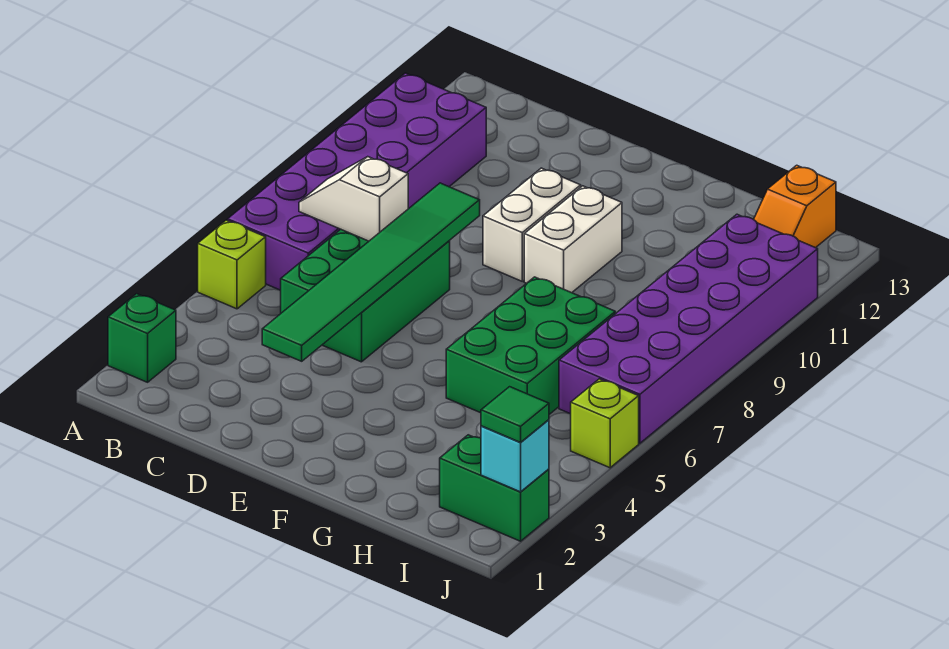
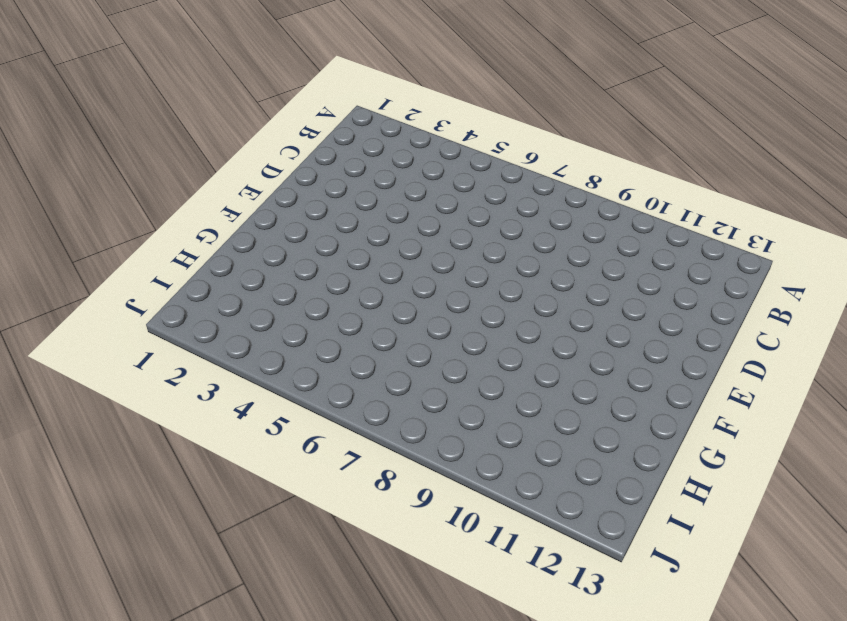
none -> green 1x1 brick [108,294,176,382]
none -> lime 1x1 brick [198,220,266,309]
none -> purple 2x6 brick [228,73,486,290]

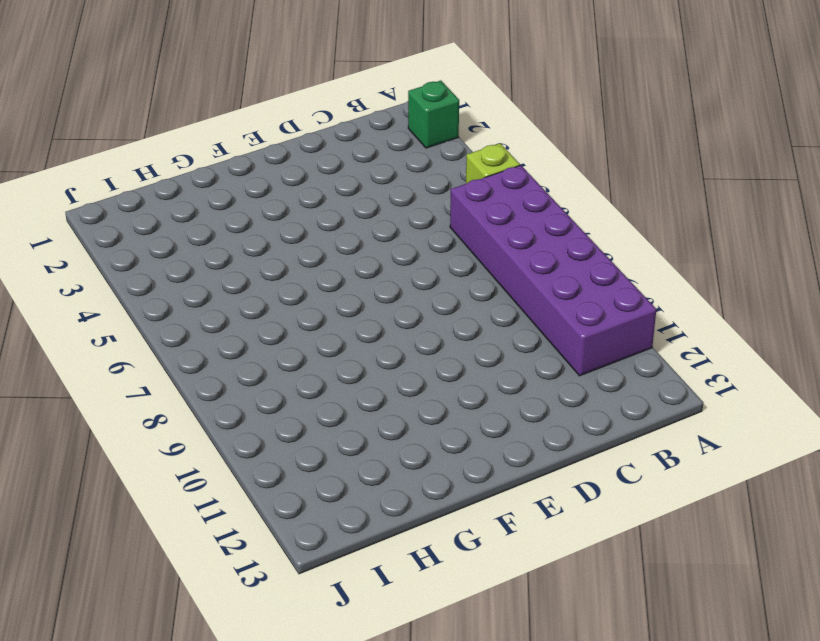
none -> green 2x3 brick [280,229,450,362]
none -> white 1x2 brick [483,168,581,281]
none -> white 1x2 brick [524,186,622,293]

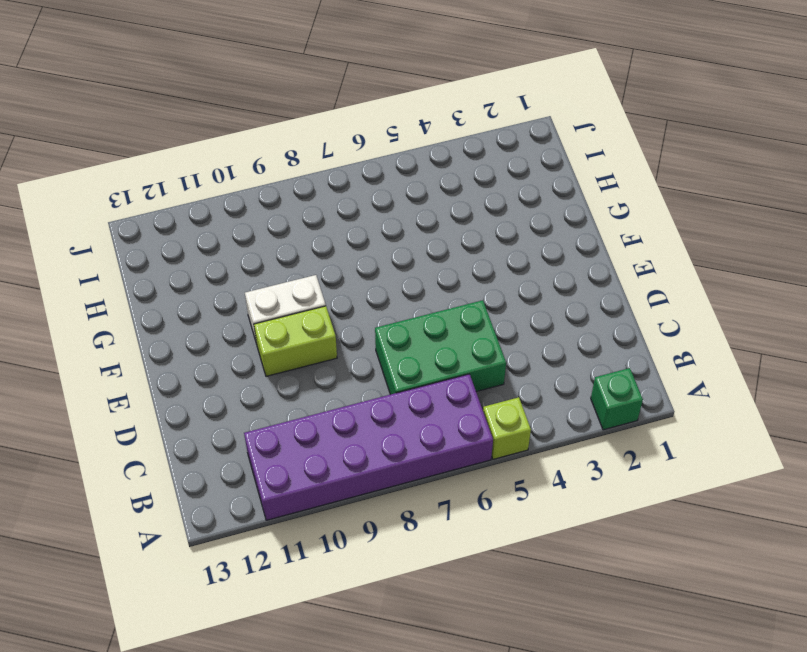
lime 1x2 brick [254,306,337,376] -> white 1x2 brick [483,168,581,281]
none -> green 2x3 brick [446,277,615,414]
none -> green 1x2 brick [440,435,549,541]
none -> purple 2x6 brick [559,214,818,443]

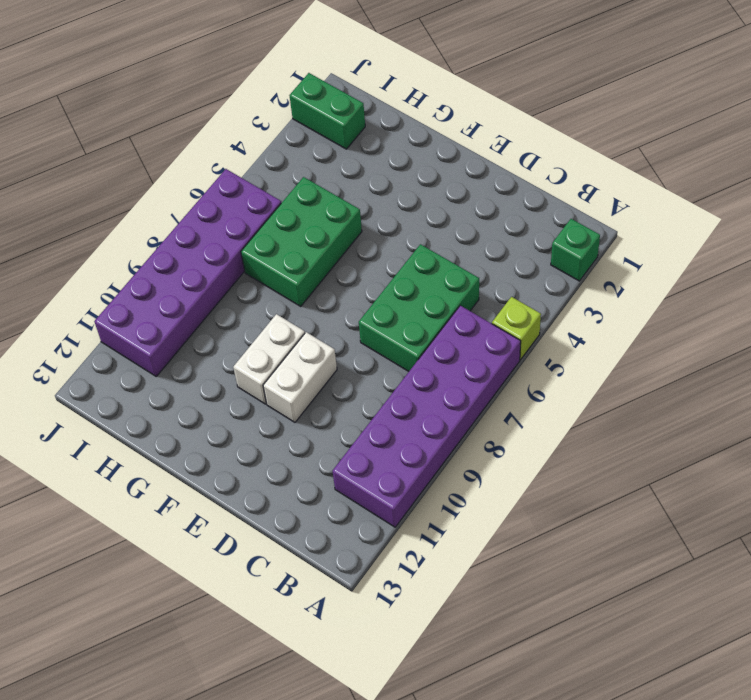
none -> orange 1x2 slope [754,165,836,248]
none -> lime 1x1 brick [571,379,639,468]
none -> white 1x2 slope [299,157,408,241]

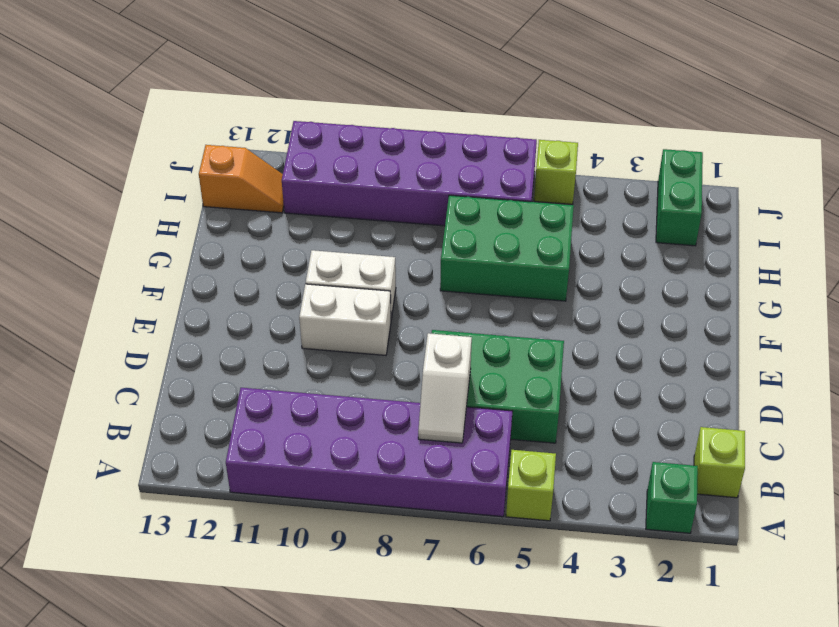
lime 1x1 brick [694,427,745,498] -> none
none -> green 1x6 tile [262,183,480,361]
none -> cyan 1x1 brick [481,420,549,492]
none -> green 1x1 tile [481,387,549,442]

